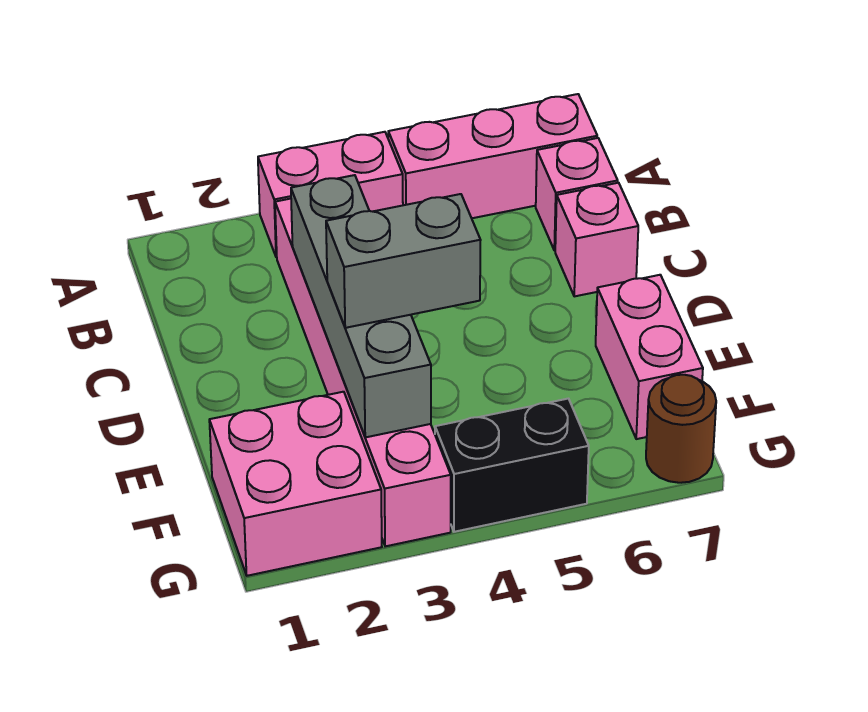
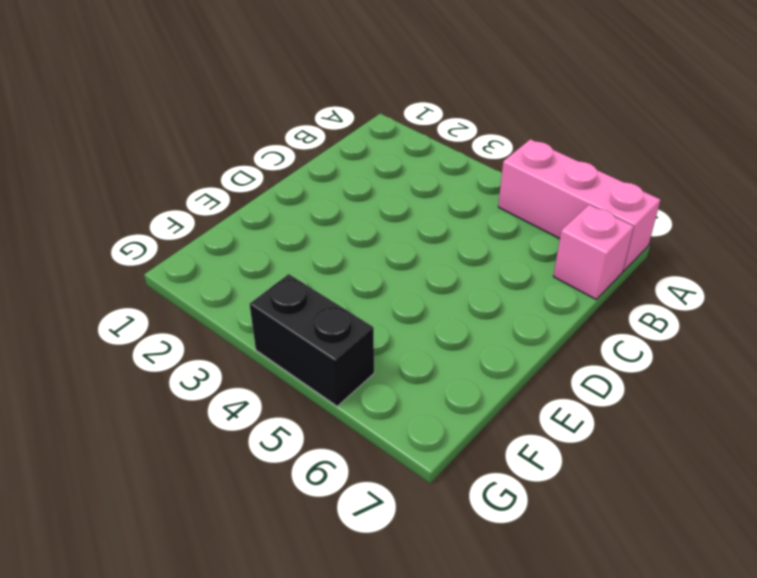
none -> pink 1x2 brick [258,132,403,257]
none -> pink 1x6 brick [275,199,451,546]

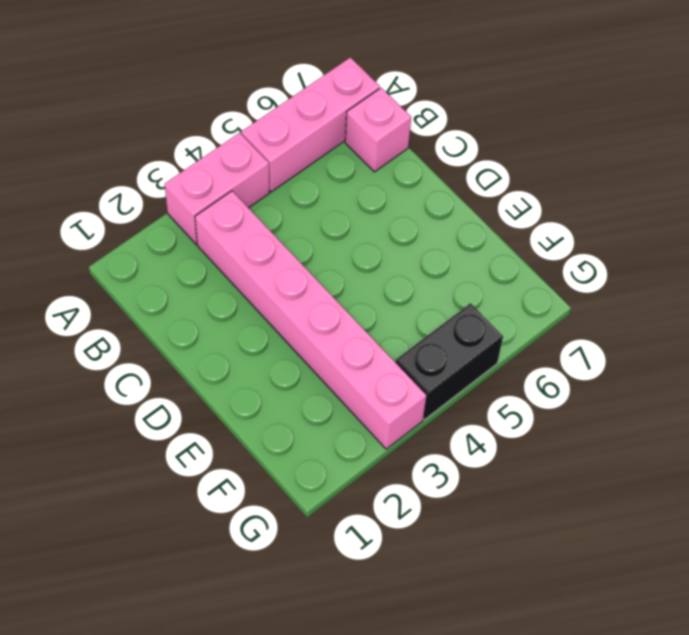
none -> pink 1x1 brick [555,183,638,296]
none -> pink 1x2 brick [596,275,703,439]

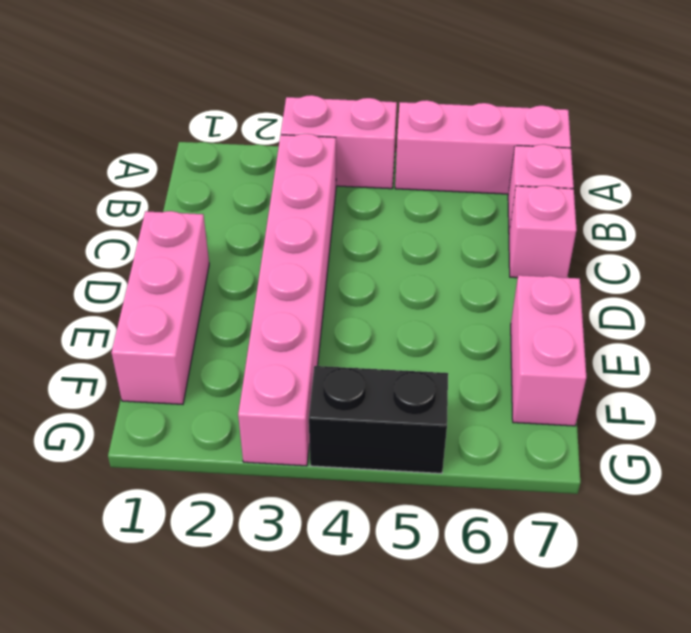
pink 1x3 brick [111,211,209,404] -> pink 2x2 brick [209,392,382,576]
none -> brown 1x1 round brick [646,375,716,483]
none -> grey 1x4 brick [291,175,431,437]

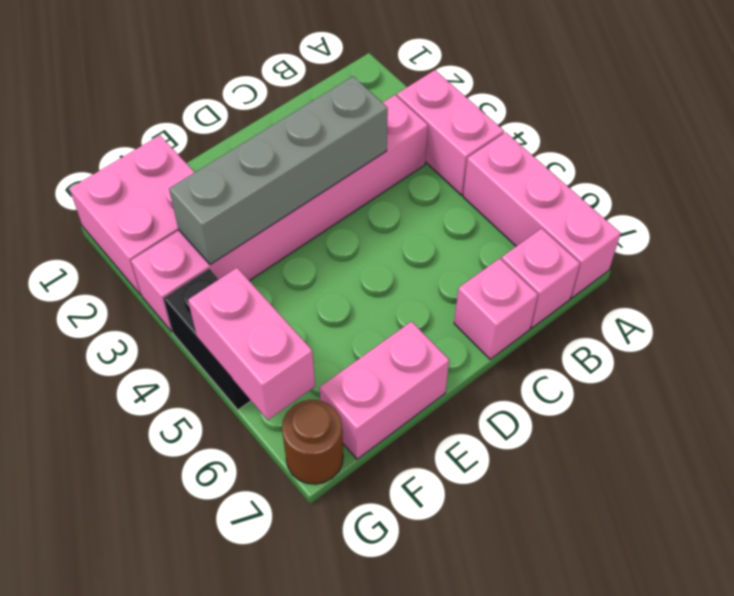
pink 1x2 brick [188,268,315,420] -> none
none -> grey 1x2 brick [326,194,481,328]

